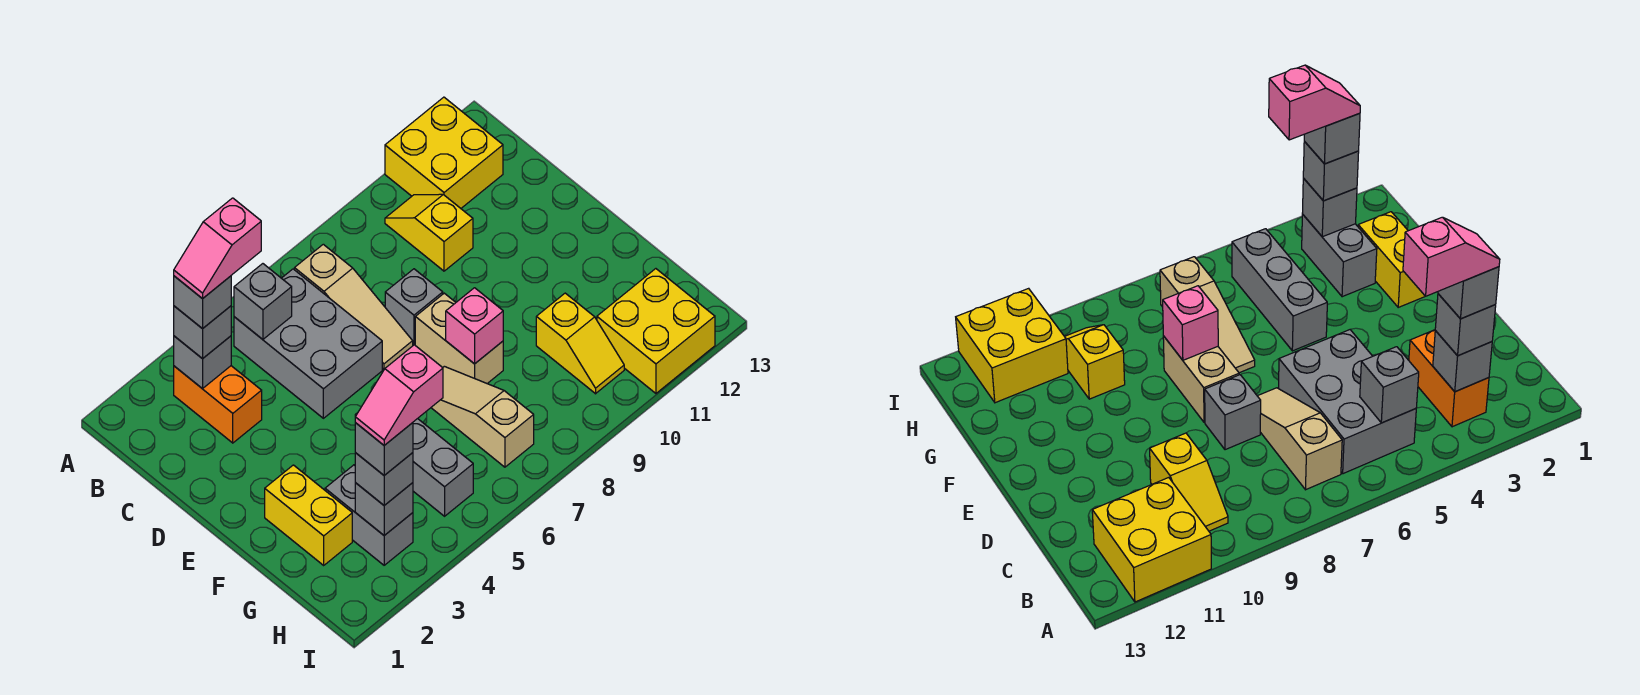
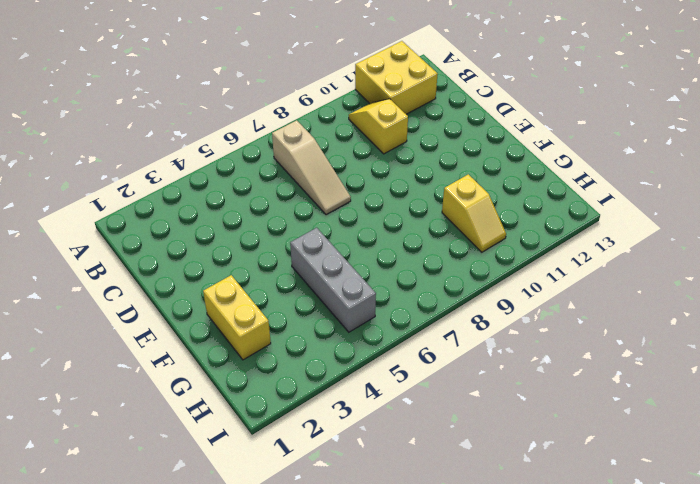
none -> orange 1x2 brick [174,366,262,443]
none -> grey 2x3 brick [234,269,382,418]
none -> grey 1x1 brick [385,269,443,345]

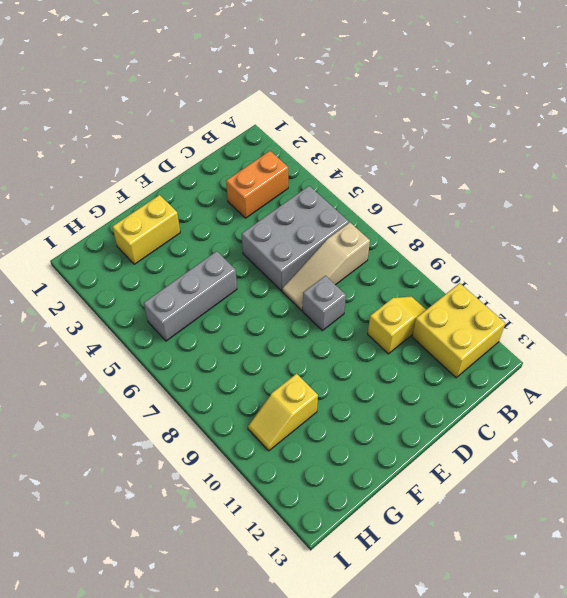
none -> tan 1x2 brick [415,293,503,384]
none -> tan 1x3 slope [431,366,534,467]
none -> grey 1x2 brick [325,465,413,565]

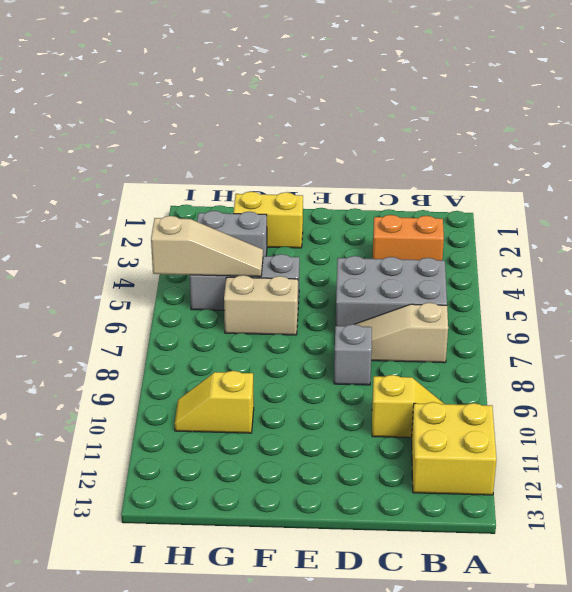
tan 1x2 brick [224,275,298,335] -> tan 1x2 brick moved to [415,293,503,384]
tan 1x3 slope [151,216,263,277] -> tan 1x3 slope moved to [431,366,534,467]
none -> yellow 2x2 brick [597,269,715,393]
none -> grey 1x1 brick [174,336,231,389]
none -> grey 1x1 brick [234,264,292,339]

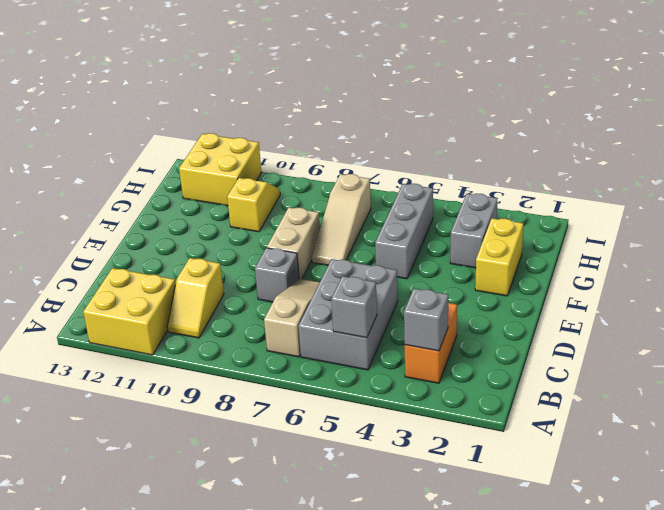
none -> pink 1x1 brick [446,288,503,364]
none -> grey 1x1 brick [355,483,413,535]
none -> grey 1x1 brick [174,306,231,359]

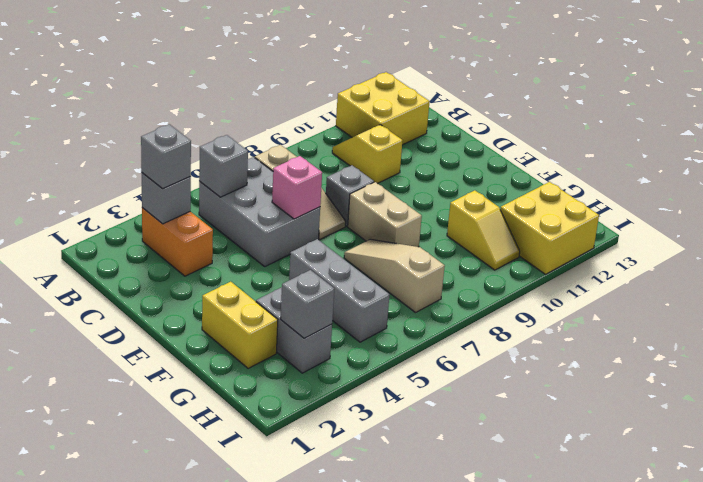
pink 1x1 brick [272,156,322,219] -> pink 1x1 brick moved to [446,288,503,364]
none -> grey 1x1 brick [355,453,413,505]
none -> grey 1x1 brick [174,276,231,329]
none -> grey 1x1 brick [355,423,413,475]

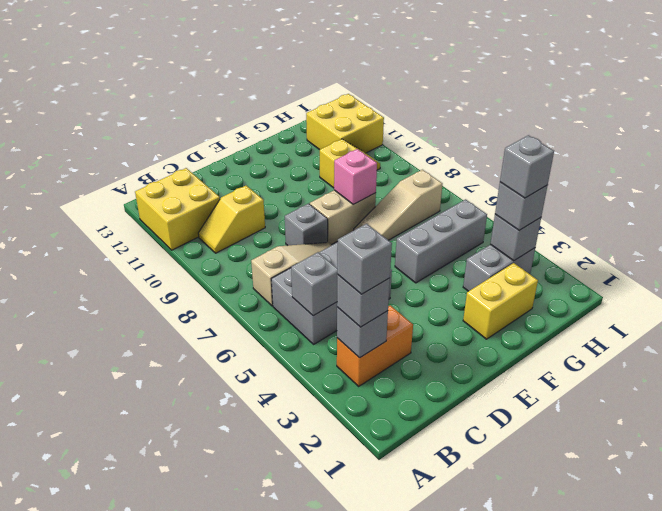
none -> pink 1x2 slope [174,198,261,299]
none -> pink 1x2 slope [355,345,443,445]

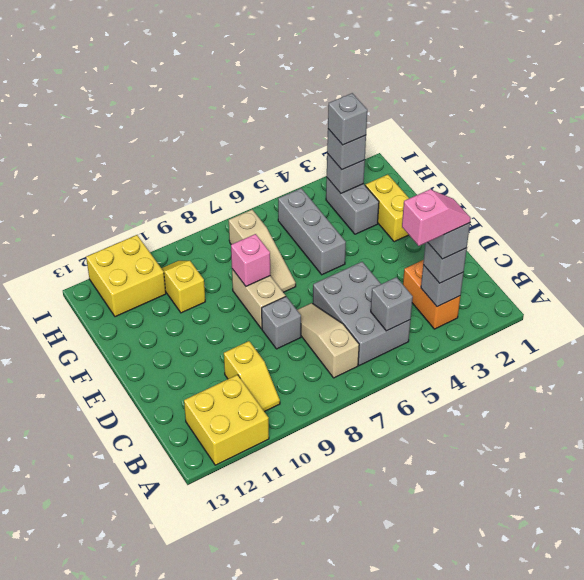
none -> pink 1x2 slope [355,345,443,445]

